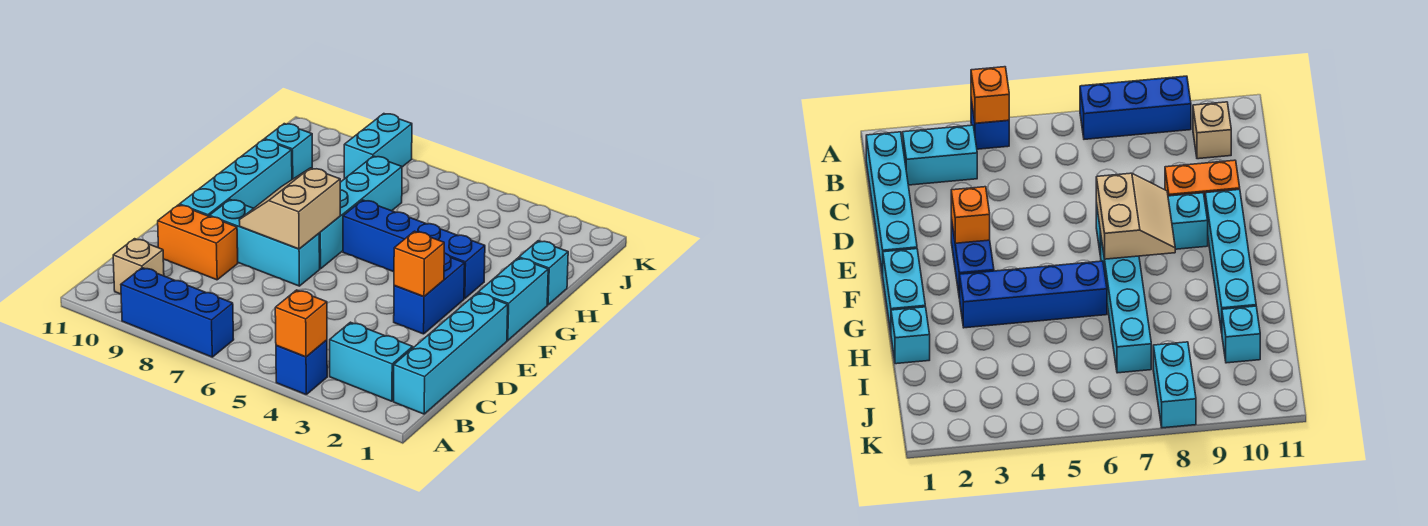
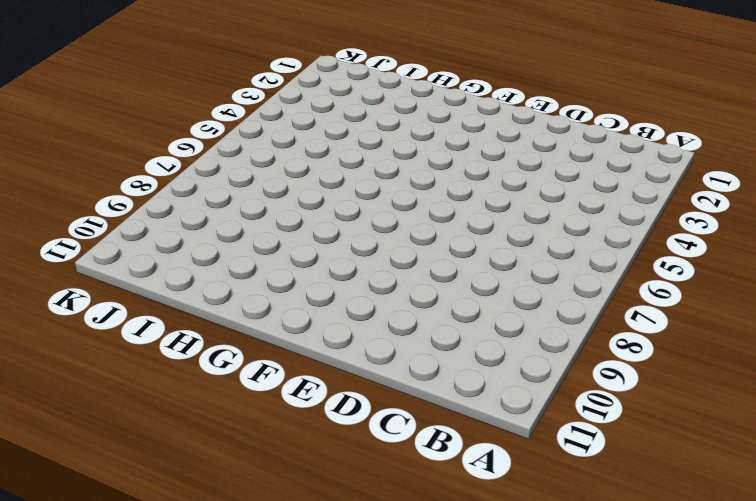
none -> blue 1x1 brick [276,340,327,394]
none -> blue 1x3 brick [121,268,234,357]
none -> cyan 1x4 brick [394,293,508,414]

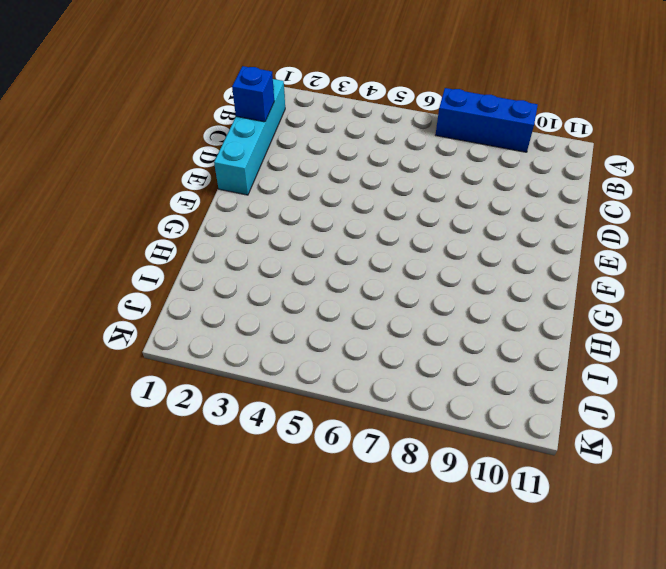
blue 1x1 brick [232,66,274,122] -> blue 1x1 brick moved to [276,340,327,394]
none -> cyan 1x2 brick [330,322,413,401]
none -> tan 1x1 brick [113,239,164,294]
none -> orange 1x2 brick [158,205,238,280]

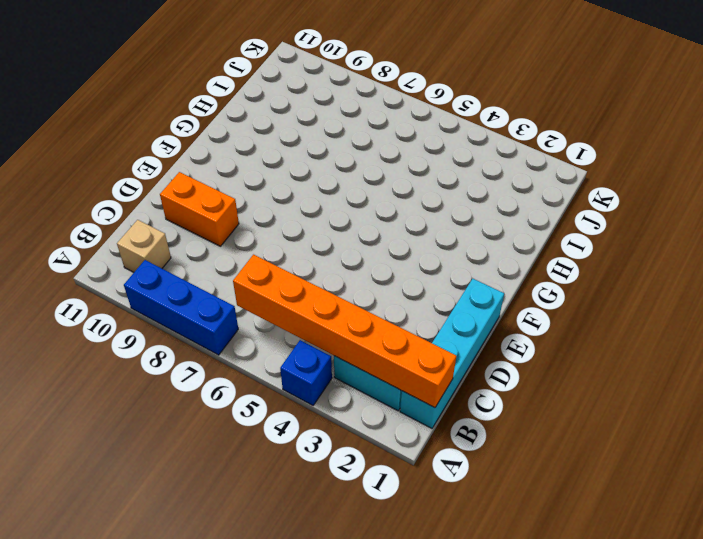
orange 1x6 brick [233,255,456,408] -> none
none -> blue 1x2 brick [394,253,465,334]
none -> cyan 1x3 brick [209,200,320,286]
none -> cyan 1x4 brick [180,139,292,216]

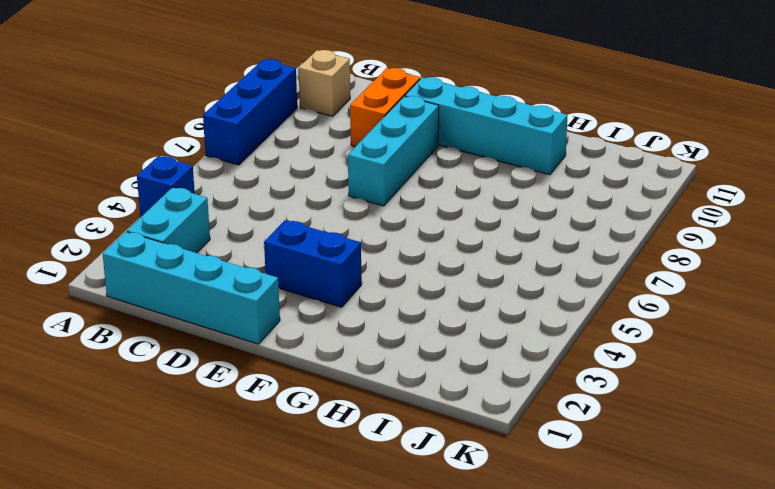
none -> cyan 1x2 brick [478,258,548,340]
none -> cyan 1x4 brick [319,156,402,269]
none -> blue 1x4 brick [343,200,485,299]

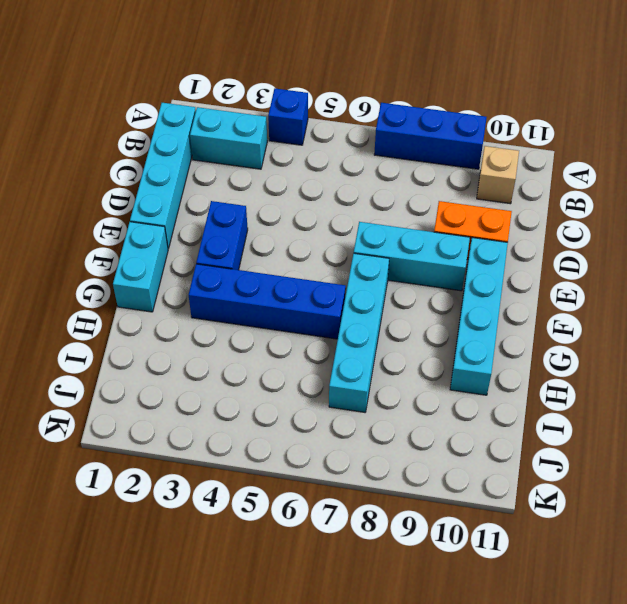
none -> cyan 1x1 brick [519,241,568,305]
none -> cyan 1x1 brick [265,124,312,180]
none -> cyan 1x2 brick [344,114,412,179]

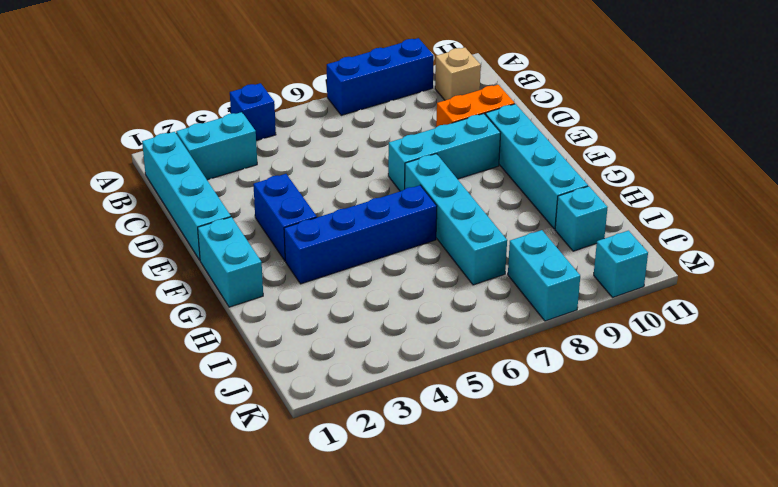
cyan 1x1 brick [594,231,648,297] -> cyan 1x1 brick moved to [519,241,568,305]
none -> orange 1x1 brick [275,290,327,357]
none -> orange 1x1 brick [394,231,444,296]
none -> tan 2x2 slope [239,168,340,249]

